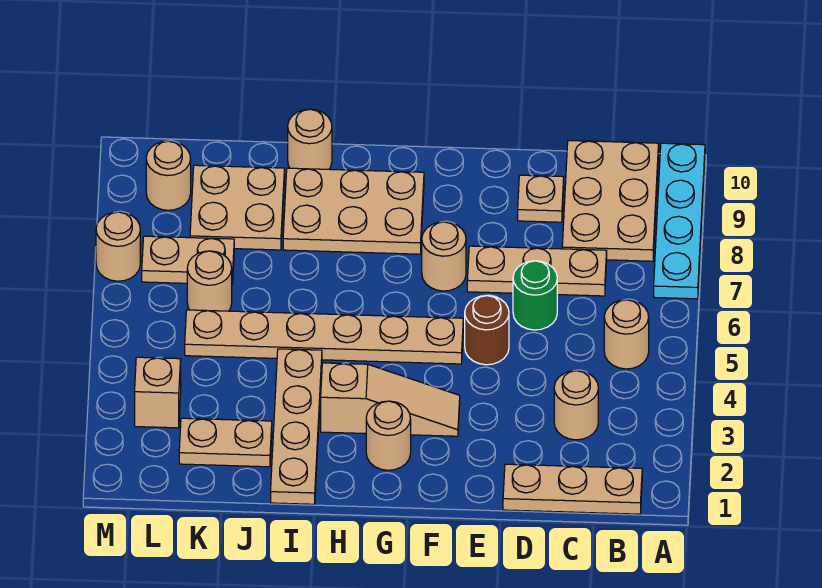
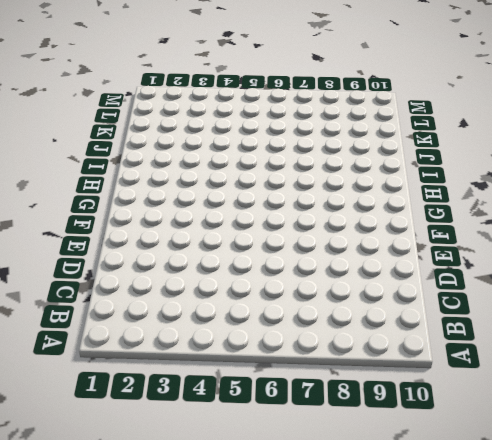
none -> cyan 1x4 plate [654,143,705,299]
none -> tan 1x3 plate [503,464,642,514]
none -> tan 1x1 round brick [604,300,649,369]

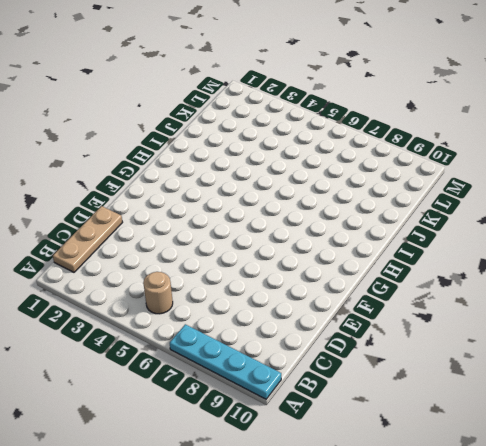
none -> tan 2x3 plate [562,141,659,261]
none -> tan 1x1 round brick [554,371,598,440]
none -> tan 1x3 plate [467,246,607,296]

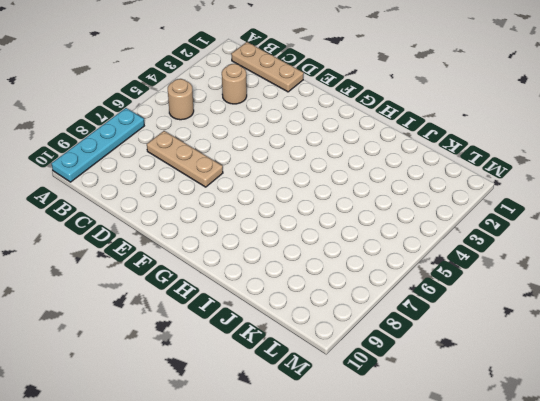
none -> tan 2x3 plate [562,141,659,261]
none -> green 1x1 round brick [513,261,557,330]
none -> tan 1x1 plate [518,175,564,222]

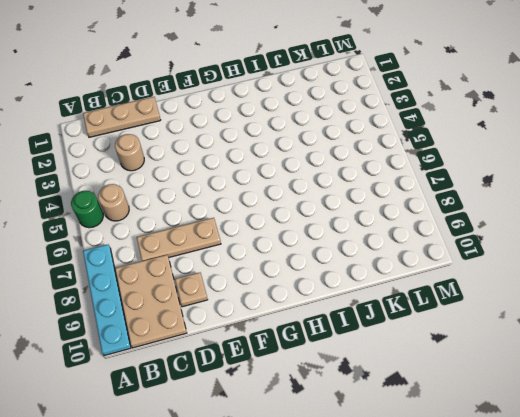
green 1x1 round brick [71,191,103,228] -> green 1x1 round brick moved to [513,261,557,330]
none -> brown 1x1 round brick [465,296,509,365]
none -> tan 1x3 slope [321,363,460,436]
none -> tan 1x6 plate [185,310,463,364]

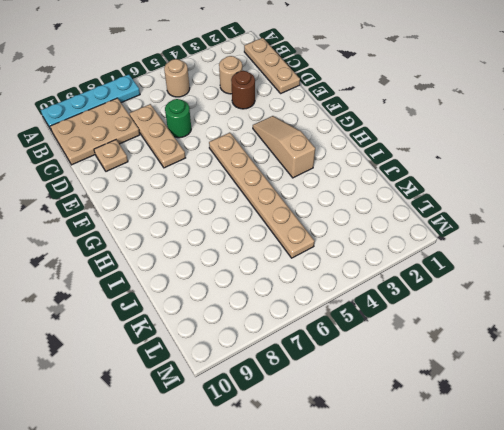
brown 1x1 round brick [231,71,255,109] -> brown 1x1 round brick moved to [465,296,509,365]
none -> tan 1x1 round brick [422,222,466,291]
none -> tan 1x1 round brick [366,401,411,470]
none -> tan 2x3 plate [283,168,424,254]

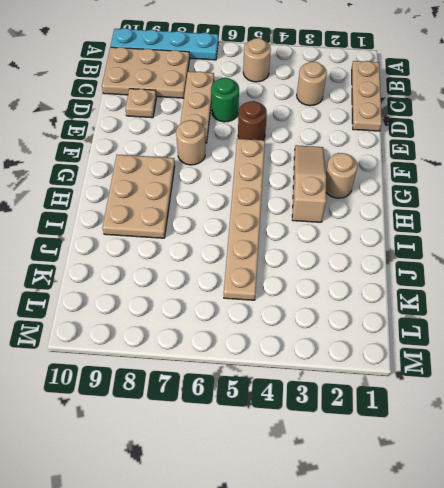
none -> tan 1x4 plate [271,349,322,504]
none -> tan 1x1 round brick [288,109,332,169]
none -> tan 1x2 plate [179,418,272,467]

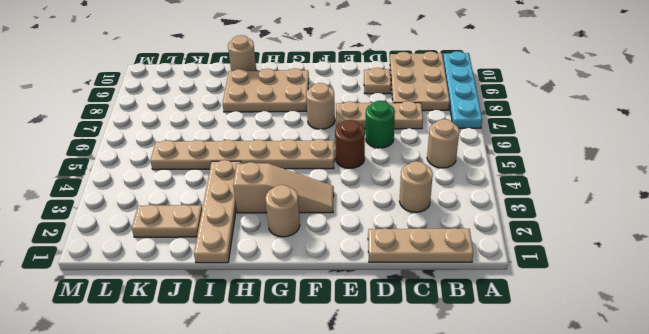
none -> tan 2x2 plate [190,165,284,250]
none -> tan 1x1 round brick [187,251,232,311]
none -> tan 1x2 plate [142,236,234,284]

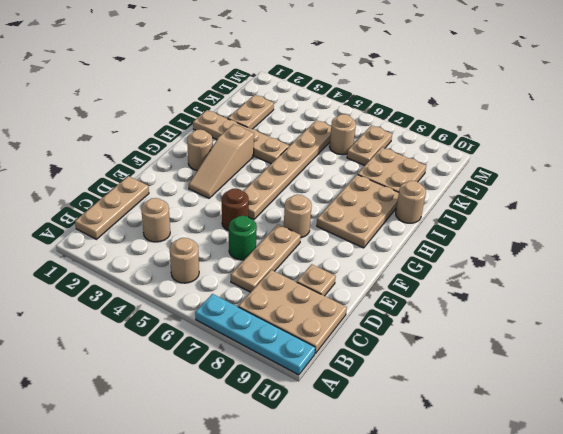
none -> tan 1x1 brick [135,357,181,428]
none -> tan 1x1 round brick [146,141,191,210]
none -> tan 1x1 round brick [96,212,140,281]

